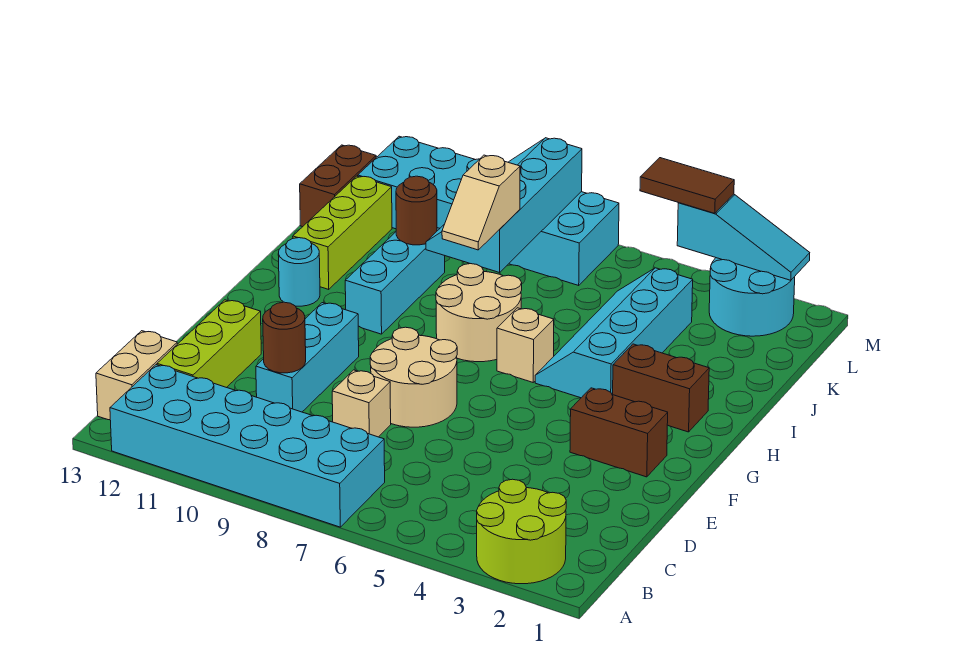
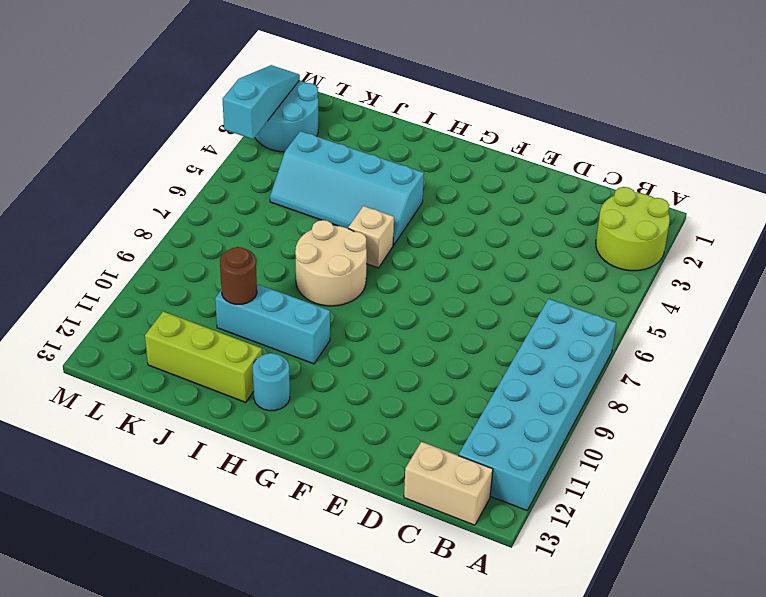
none -> lime 1x3 brick [157,300,261,388]
none -> tan 1x1 brick [332,370,391,437]
none -> cyan 1x3 brick [256,303,359,412]

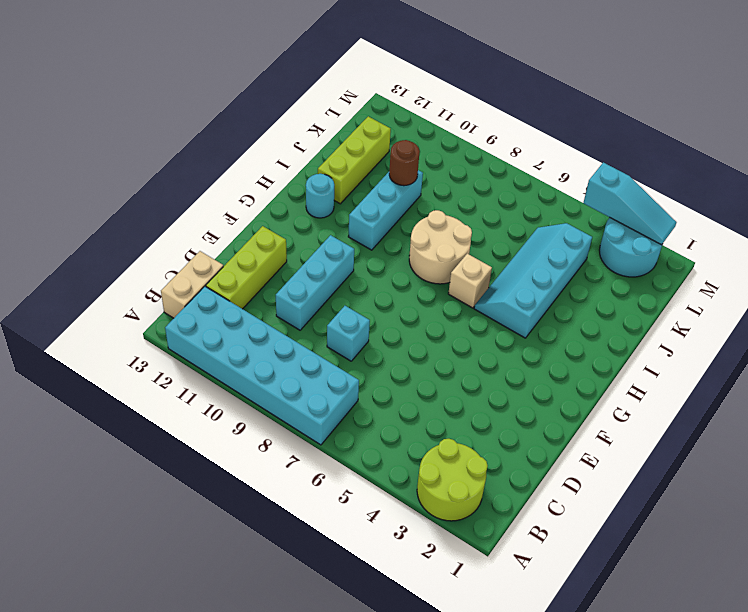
cyan 1x1 brick [327,306,370,361] -> tan 1x1 brick [332,370,391,437]
none -> tan 2x2 round brick [370,327,457,427]
none -> brown 1x2 brick [570,388,668,477]
none -> brown 1x2 brick [613,344,709,432]

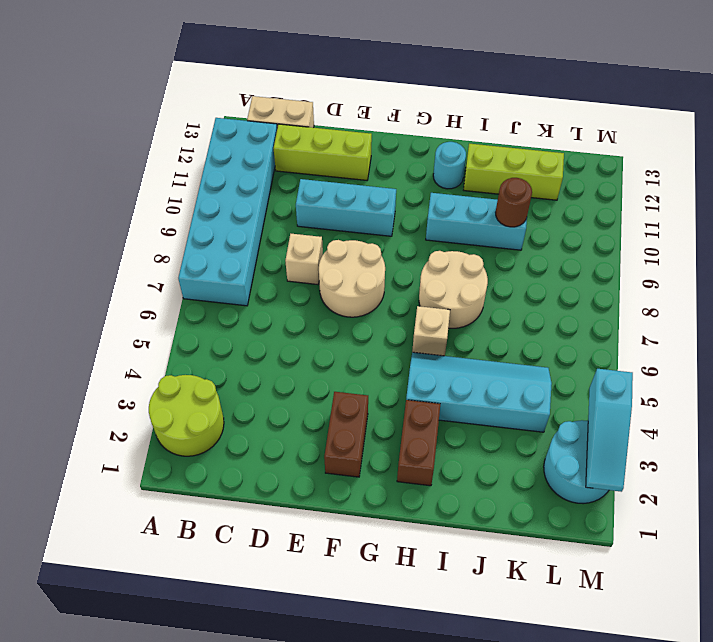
none -> brown 1x2 brick [300,145,376,227]
none -> cyan 2x6 brick [358,136,619,285]
none -> brown 1x1 round brick [263,302,306,373]

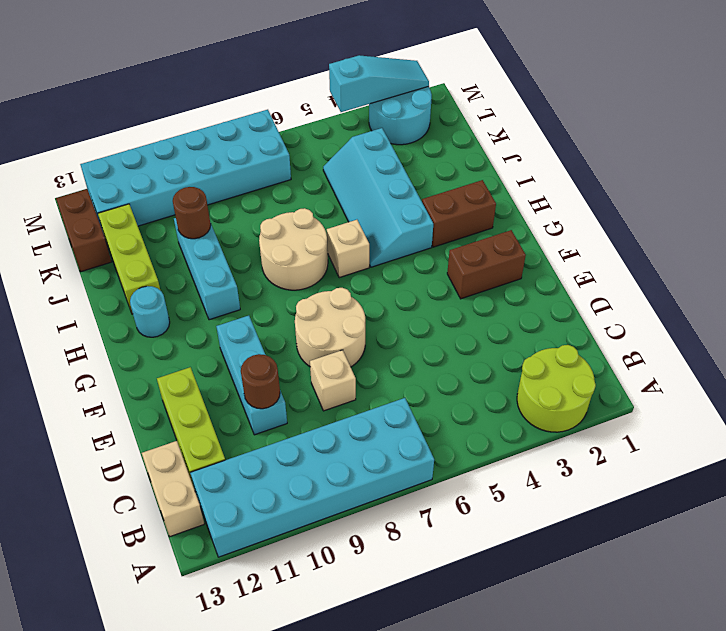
none -> cyan 2x4 slope [426,138,582,273]
none -> tan 1x2 slope [442,155,520,250]
none -> brown 1x2 tile [640,158,734,213]

